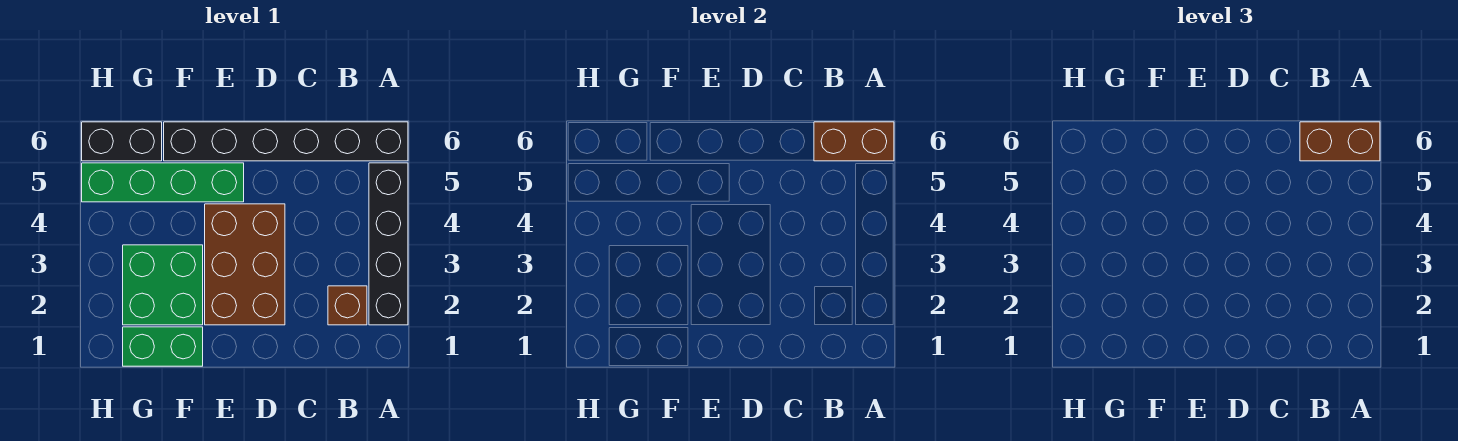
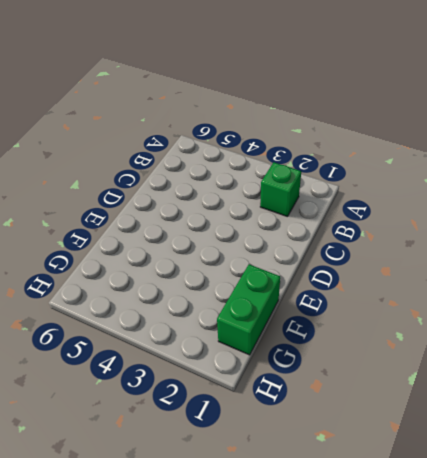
green 1x1 brick [260,162,301,217] -> brown 1x1 brick [328,286,367,325]
none -> black 1x4 brick [369,163,408,325]
none -> black 1x6 brick [164,122,408,161]

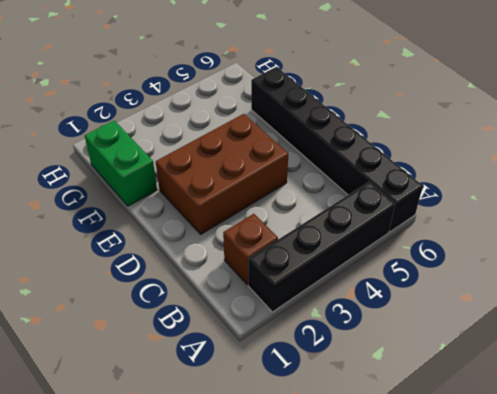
none -> green 1x4 brick [82,163,244,202]
none -> green 2x2 brick [123,245,203,325]

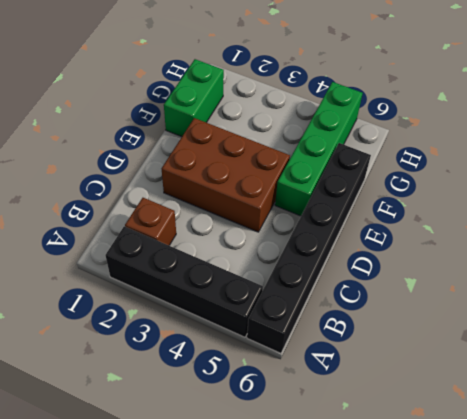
none -> green 2x2 brick [123,245,203,325]
none -> black 1x2 brick [82,122,162,161]

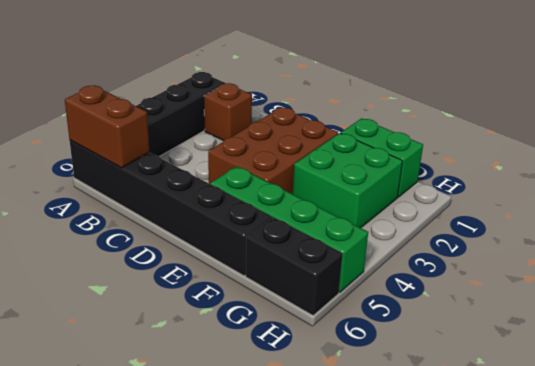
none -> brown 1x2 brick [1300,122,1380,161]

